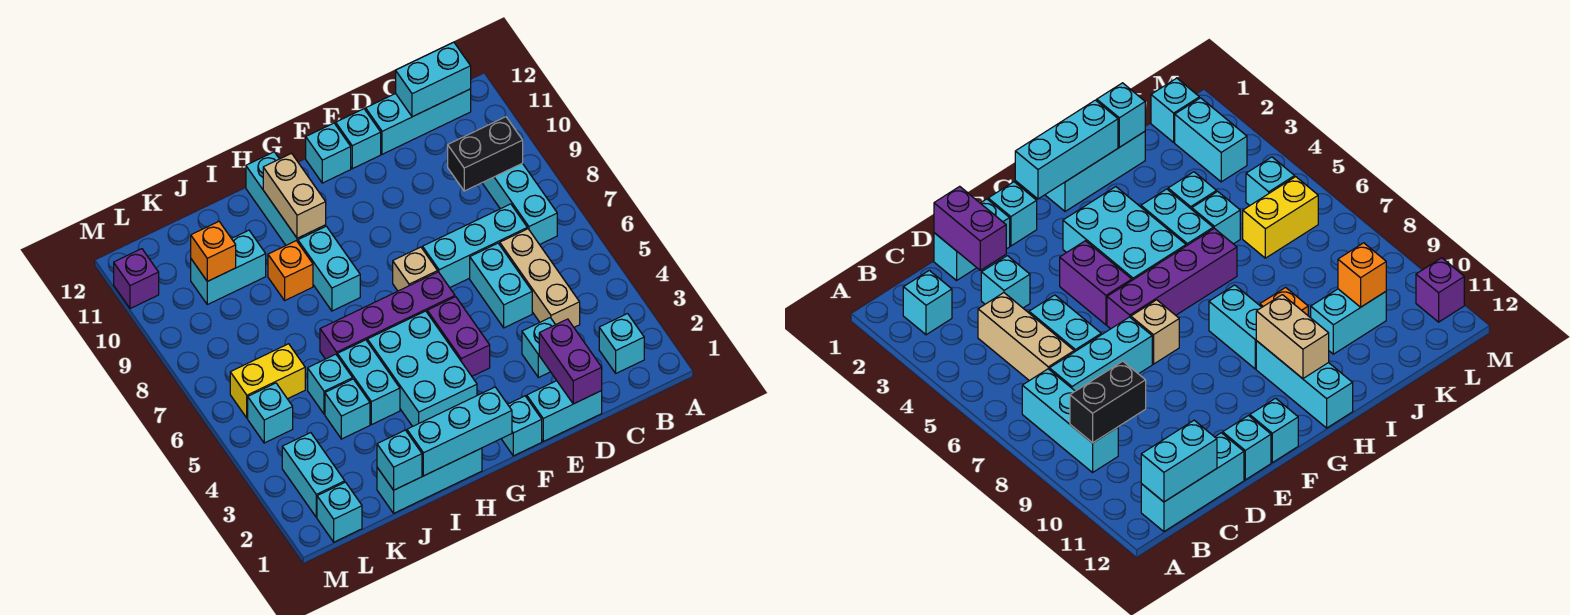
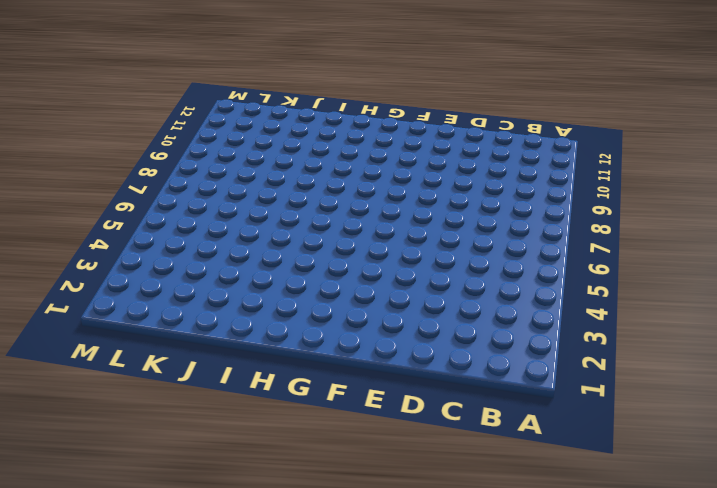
none -> cyan 1x1 brick [599,314,644,373]
none -> cyan 1x3 brick [482,163,557,244]
none -> cyan 1x3 brick [366,89,471,154]
none -> tan 1x3 brick [500,229,580,327]

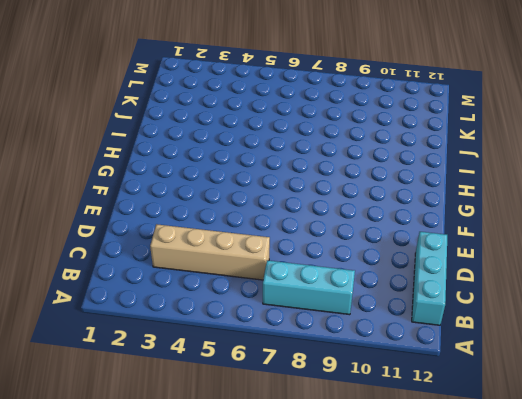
tan 1x4 brick [150,224,270,280] -> tan 1x3 brick [500,229,580,327]
none -> cyan 1x1 brick [599,314,644,373]
none -> cyan 1x3 brick [423,204,527,288]
none -> cyan 1x2 brick [527,381,602,441]
none -> cyan 1x1 brick [522,318,555,378]

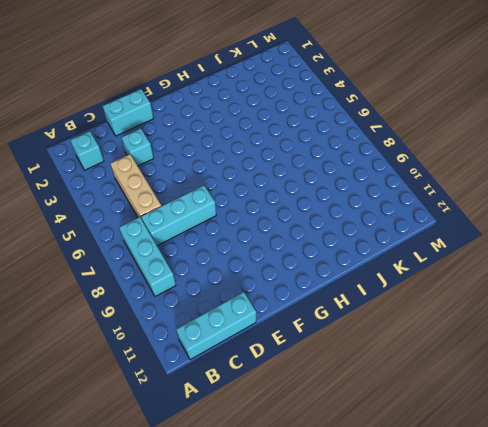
none -> cyan 1x2 brick [470,243,532,328]
none -> cyan 1x1 brick [336,109,381,169]
none -> cyan 1x1 brick [501,396,542,456]
none -> purple 1x2 brick [427,297,490,376]

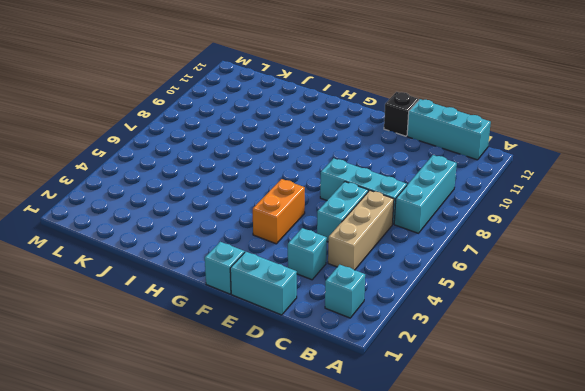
black 1x1 brick [384,92,419,136] -> cyan 1x1 brick [336,109,381,169]
orange 1x2 brick [253,179,305,244] -> purple 1x2 brick [427,297,490,376]
none -> purple 1x4 brick [320,272,455,359]
none -> tan 1x1 brick [393,247,438,291]
none -> cyan 1x1 brick [306,123,351,183]
none -> cyan 2x3 brick [367,311,477,426]

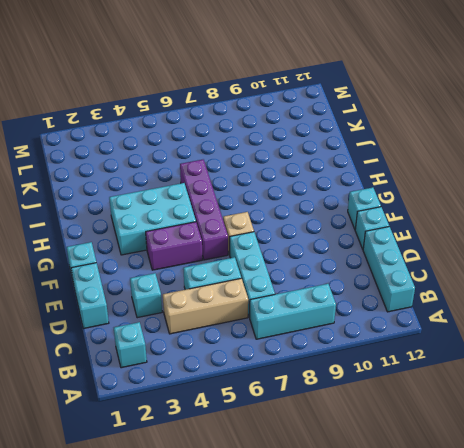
none -> cyan 1x3 brick [377,448,482,513]
none -> cyan 1x2 brick [298,226,360,311]
none -> cyan 1x3 brick [246,152,326,245]
none -> cyan 1x2 brick [337,340,400,425]

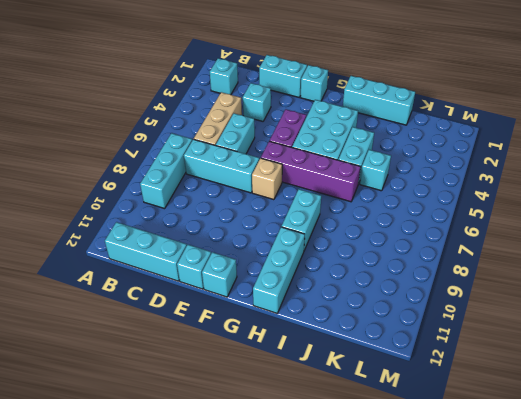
none -> orange 1x1 brick [268,241,313,300]
none -> cyan 1x1 brick [325,379,370,439]
none -> cyan 1x2 brick [191,230,266,305]
none -> yellow 1x2 brick [230,344,305,418]

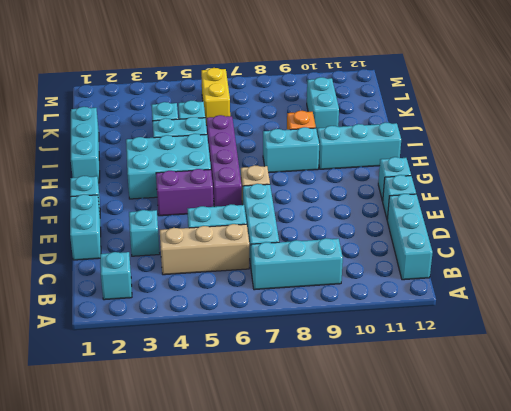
none -> cyan 1x1 brick [317,482,362,542]
none -> cyan 1x2 brick [282,433,345,517]
none -> cyan 1x1 brick [248,383,293,443]
none -> purple 1x1 brick [114,249,159,309]

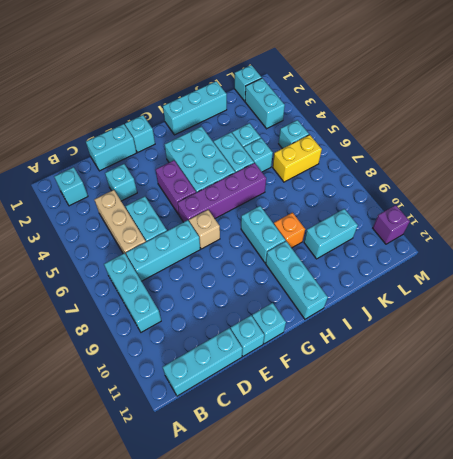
none -> black 1x2 brick [448,117,523,191]
none -> cyan 1x2 brick [396,42,471,117]
none -> purple 1x2 brick [539,319,602,404]
none -> cyan 1x3 brick [407,387,512,476]

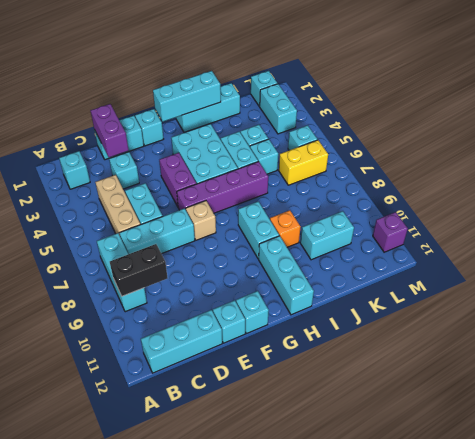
none -> cyan 1x2 brick [396,42,471,117]
none -> tan 1x2 brick [263,153,326,238]
none -> cyan 1x1 brick [377,430,422,490]
none -> orange 1x1 brick [191,222,236,281]

